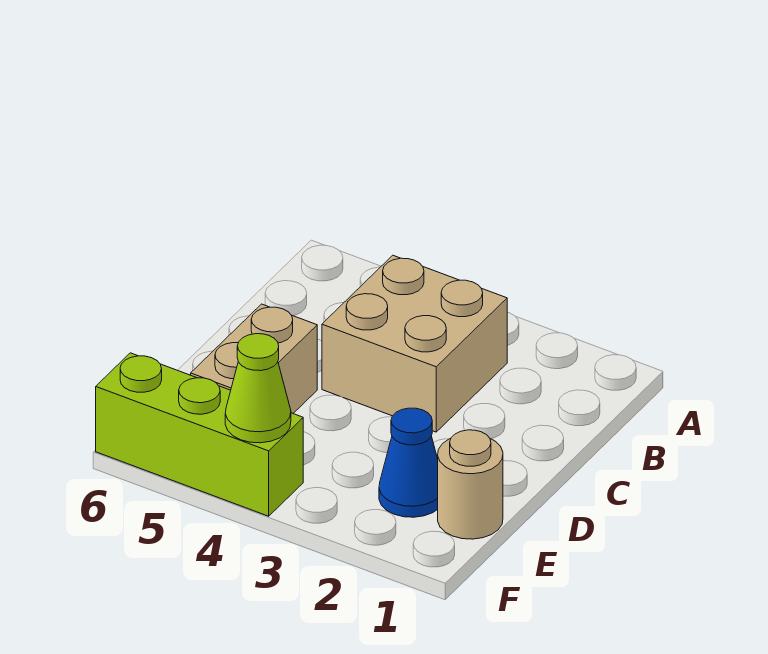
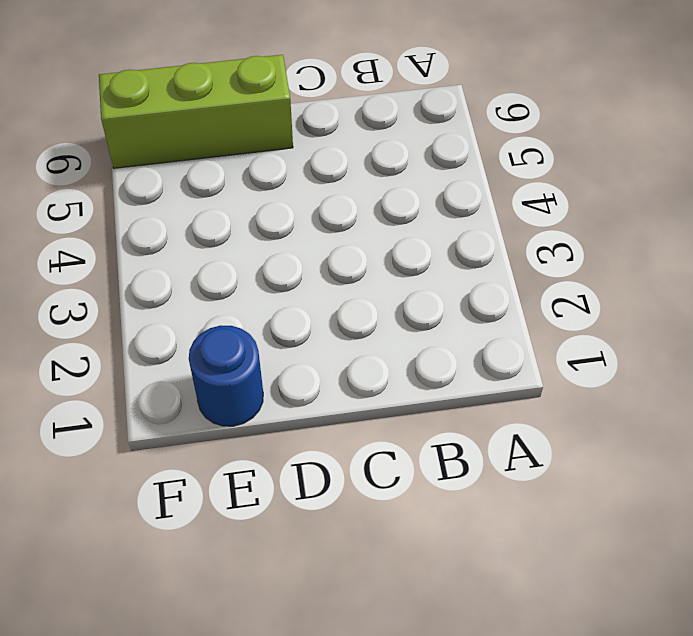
lime 1x3 brick [99,55,293,168] -> lime 1x3 brick turned to [96,353,303,516]
blue 1x1 round brick [189,325,263,426] -> tan 1x1 round brick [438,430,503,539]
none -> tan 2x2 brick [322,255,507,432]
none -> tan 1x2 brick [191,304,317,413]

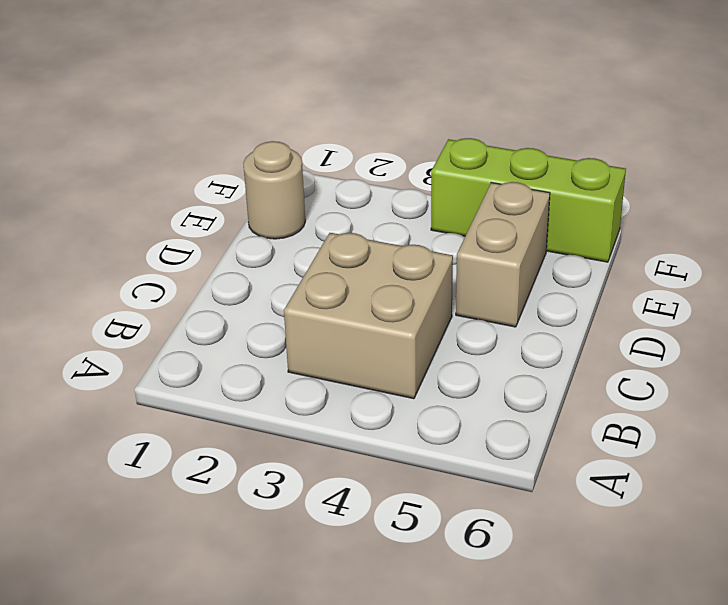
none -> blue 1x1 cone [379,408,438,517]
none -> lime 1x1 cone [225,334,291,443]

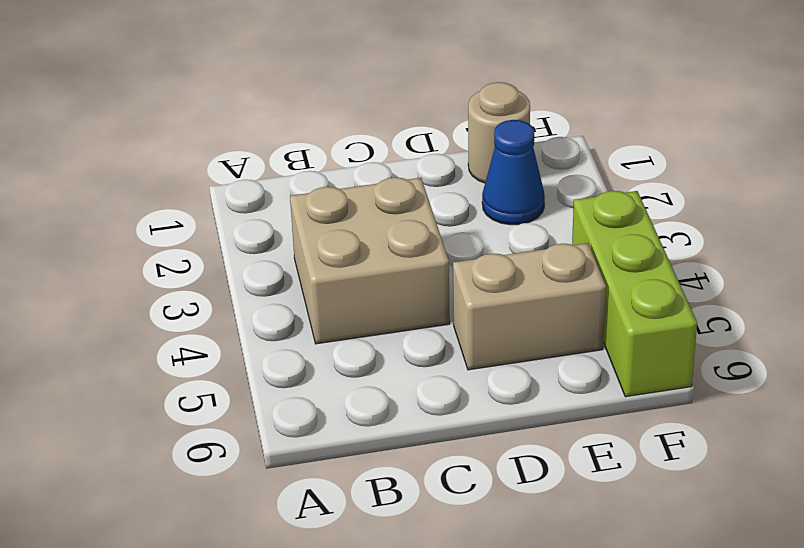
none -> lime 1x1 cone [225,334,291,443]

